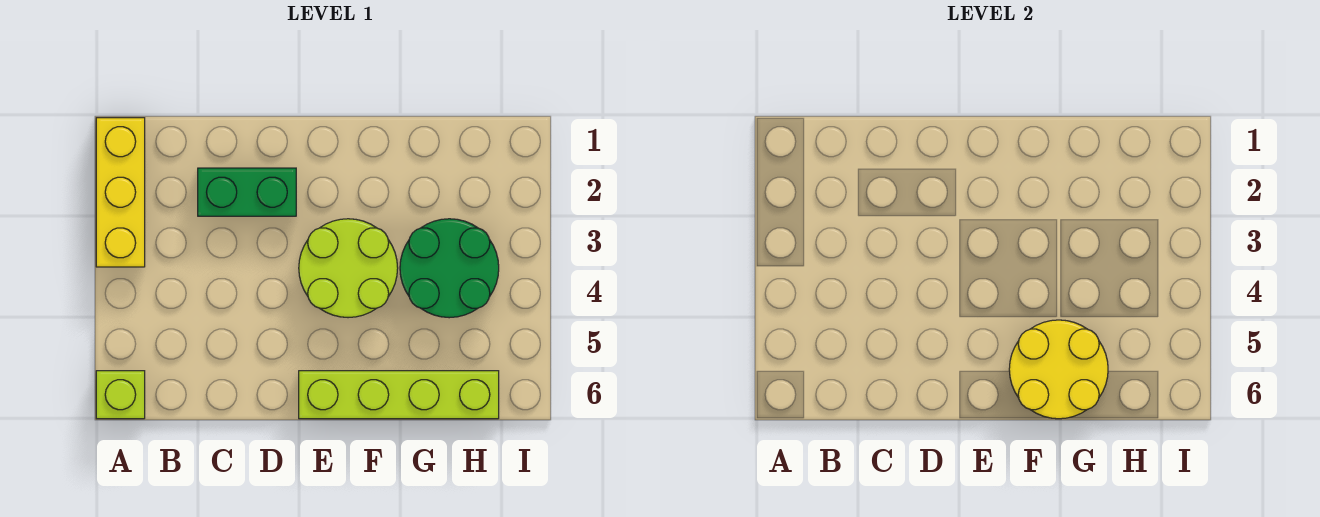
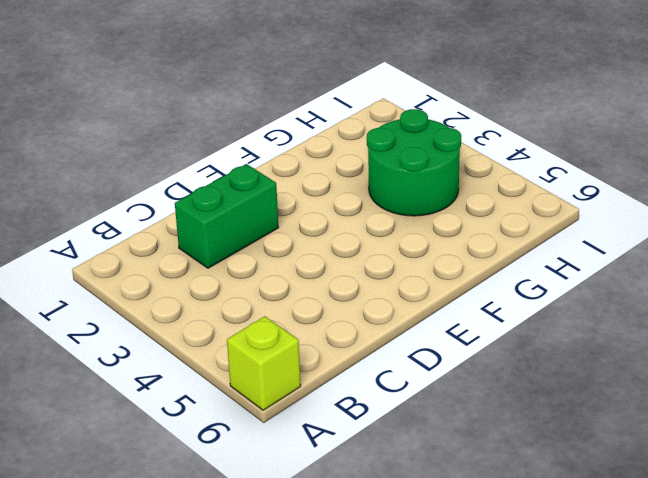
none -> yellow 1x3 brick [96,118,145,267]
none -> lime 2x2 round brick [299,219,398,318]

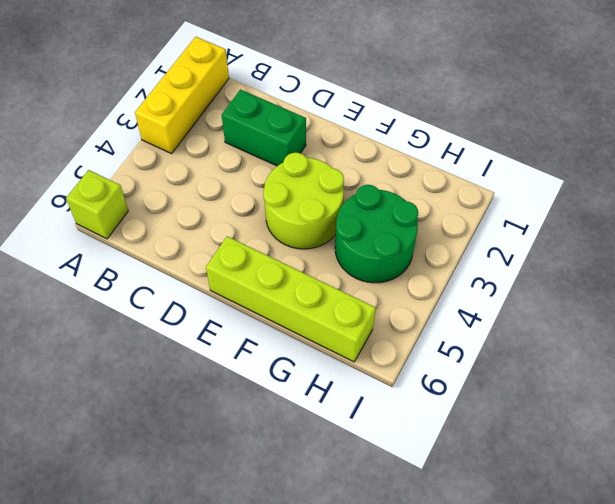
none -> yellow 2x2 round brick [1009,320,1108,419]

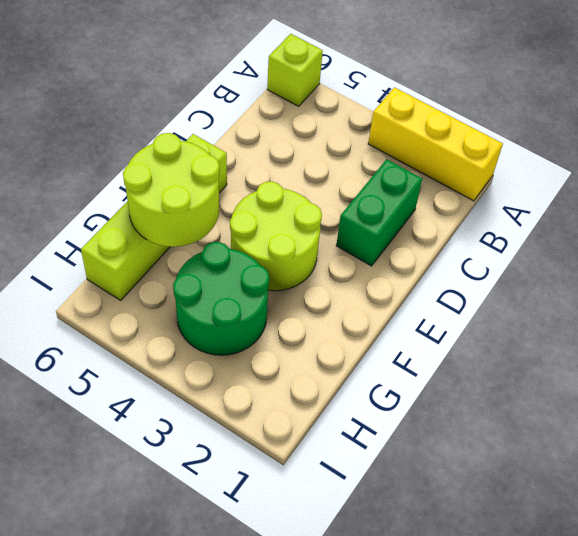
lime 2x2 round brick [123,133,220,247] -> yellow 2x2 round brick [1009,320,1108,419]

